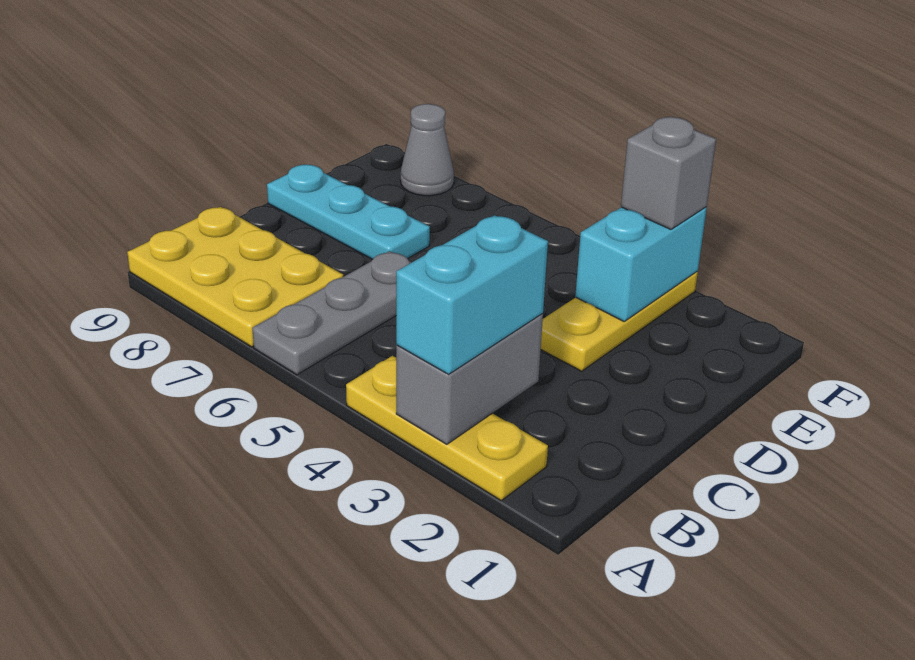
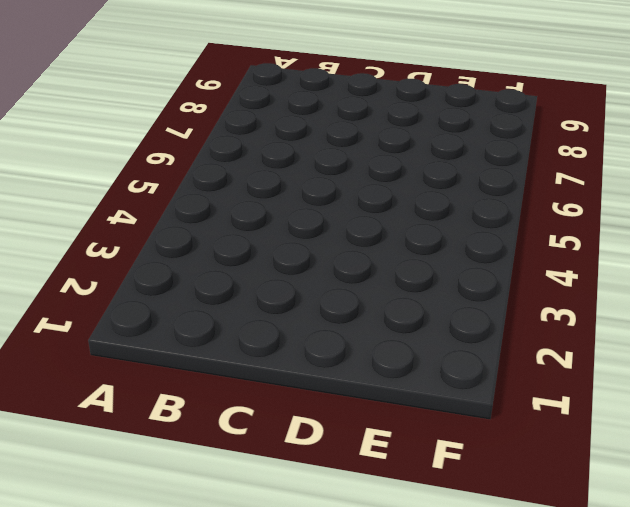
none -> yellow 1x3 plate [346,356,548,500]
none -> grey 1x3 plate [252,251,411,375]

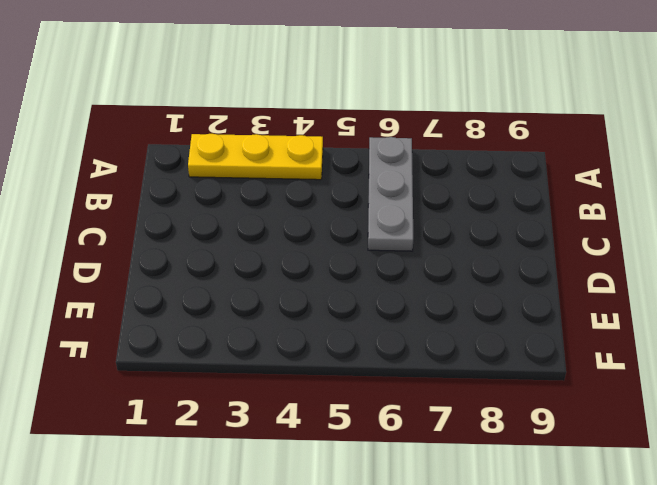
none -> yellow 2x3 plate [127,207,343,347]
none -> yellow 1x3 plate [541,271,698,371]

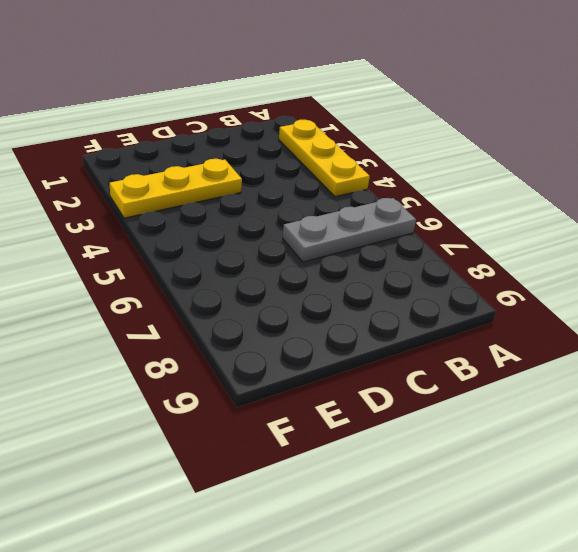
none -> yellow 2x3 plate [127,207,343,347]
none -> cyan 1x3 plate [267,165,430,259]

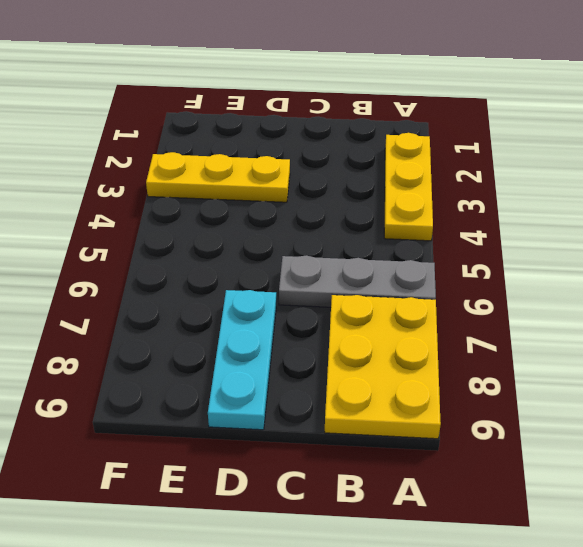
none -> grey 1x1 cone [401,104,454,196]
none -> grey 1x2 brick [396,314,543,444]

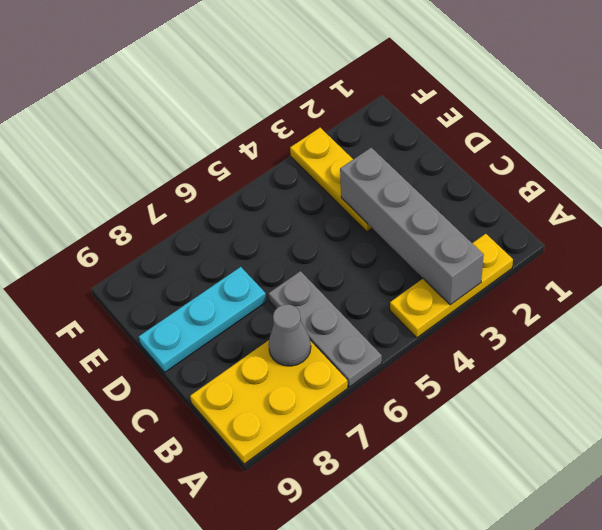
grey 1x4 brick [340,148,484,305] -> grey 1x2 brick [396,314,543,444]
grey 1x1 cone [268,304,311,366] -> grey 1x1 cone moved to [401,104,454,196]
none -> cyan 1x2 brick [575,207,707,321]
none -> cyan 1x2 brick [396,215,548,374]

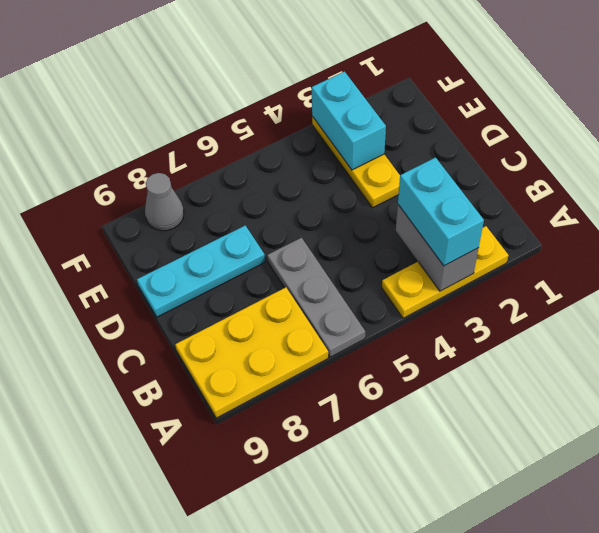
none -> grey 1x1 brick [621,117,716,229]

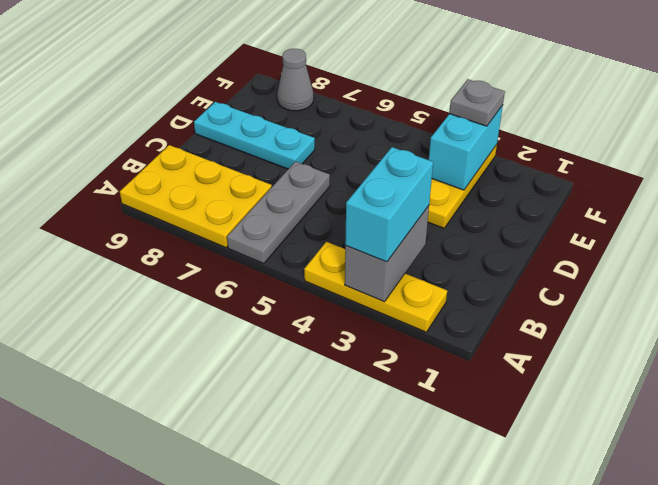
grey 1x1 plate [449,79,505,126] -> grey 1x1 brick [621,117,716,229]

